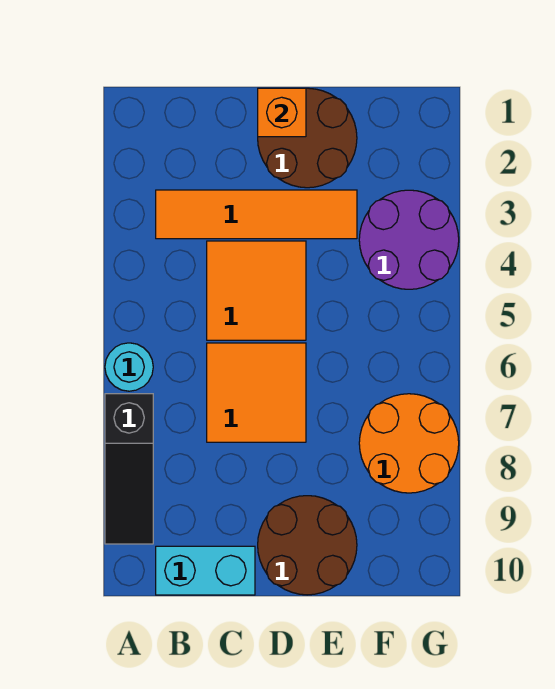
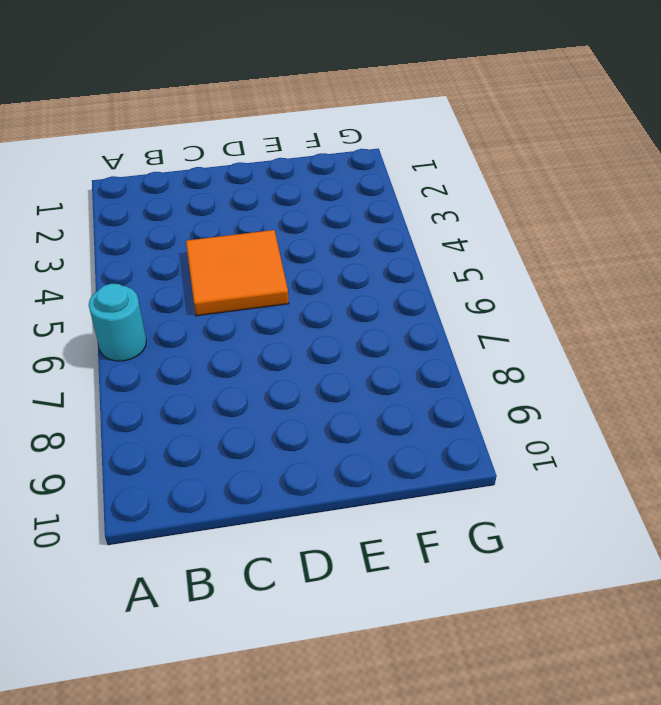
none -> black 1x3 slope [105,394,153,544]
none -> orange 1x4 tile [156,190,357,239]

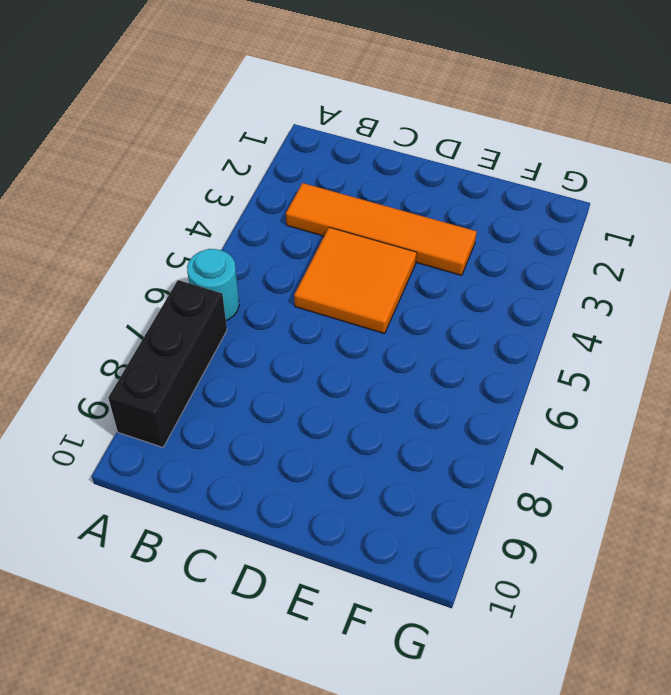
black 1x3 brick [108,280,227,447] -> black 1x3 slope [105,394,153,544]
none -> cyan 1x2 brick [156,546,255,595]
none -> orange 2x2 tile [207,343,306,442]

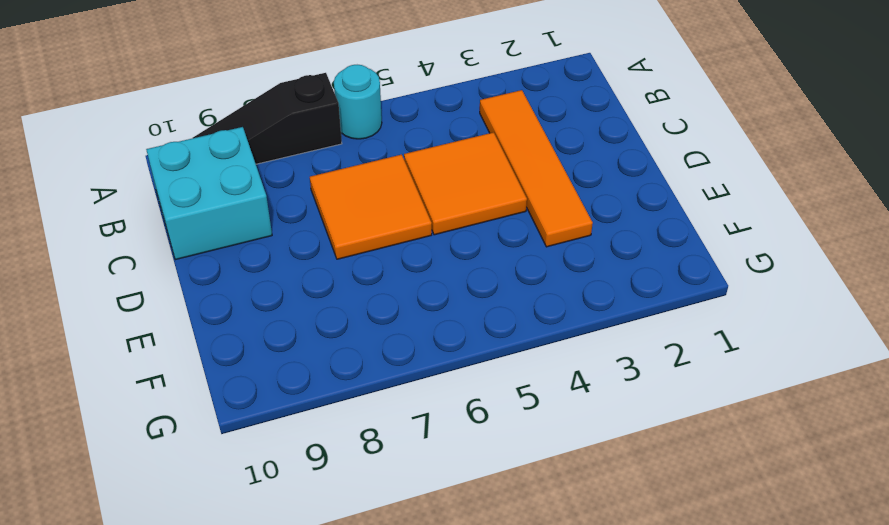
cyan 2x2 brick [146,127,272,260] -> cyan 1x2 brick [156,546,255,595]
none -> brown 2x2 round brick [258,88,357,188]
none -> brown 2x2 round brick [258,496,357,595]

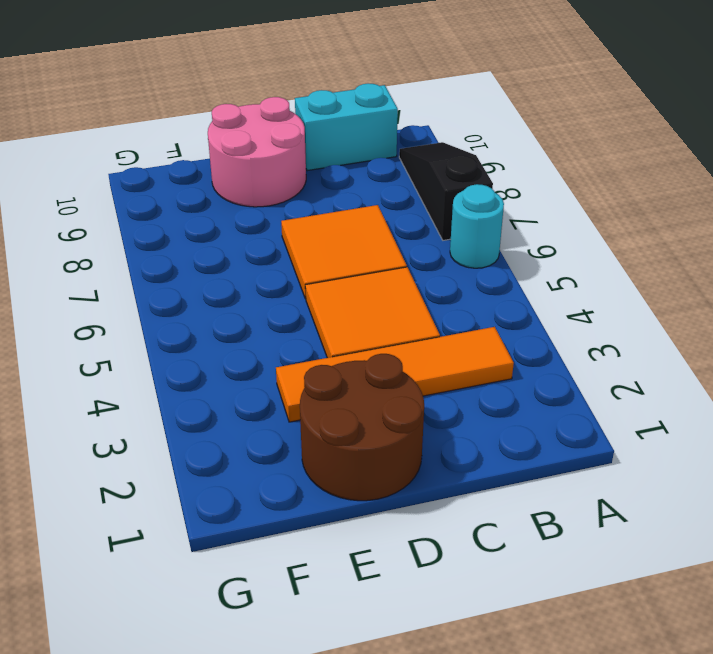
pink 2x2 round brick [208,97,306,207] -> brown 2x2 round brick [258,496,357,595]
none -> purple 2x2 round brick [359,190,459,289]
none -> orange 2x2 round brick [359,394,459,493]

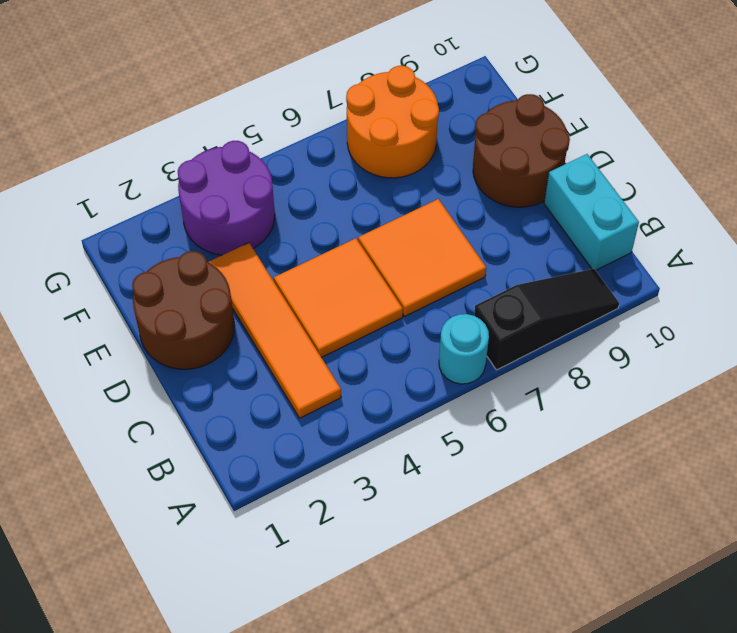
none -> orange 1x1 brick [258,88,306,137]

